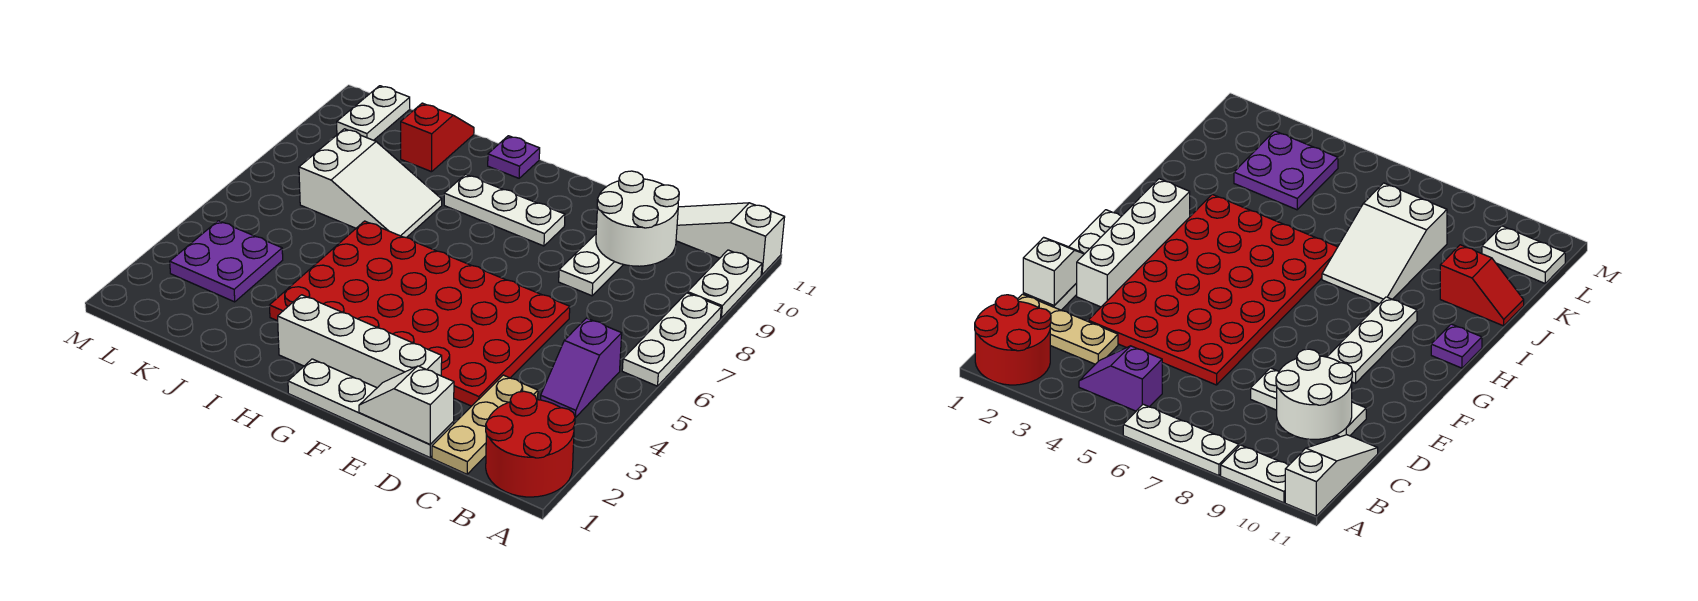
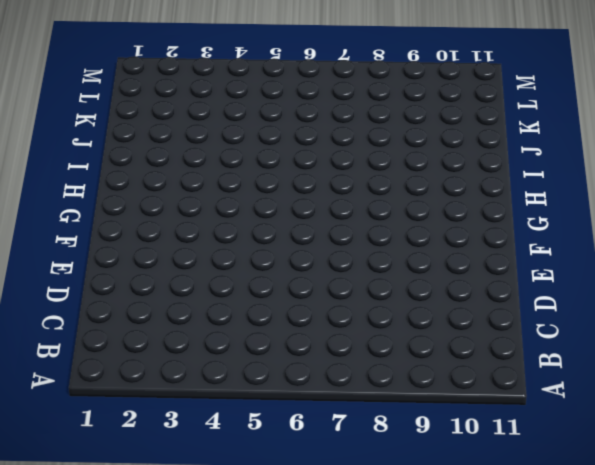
none -> red 2x2 round brick [486,391,575,497]
none -> white 1x3 plate [622,293,721,386]
none -> white 1x2 plate [688,250,762,318]

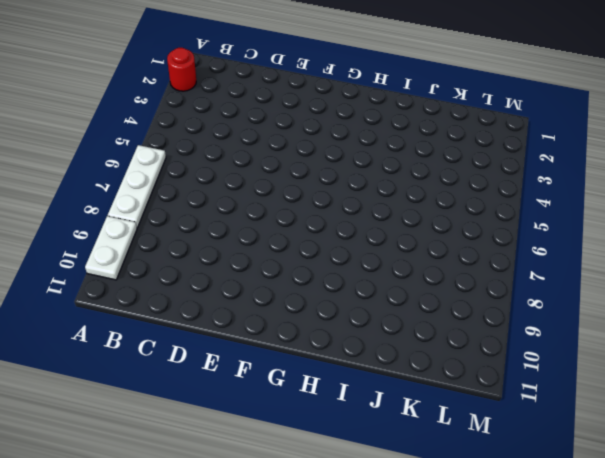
red 1x1 round brick [167,48,196,91] -> red 2x2 round brick [486,391,575,497]
none -> white 1x3 slope [676,203,785,275]
none -> purple 1x2 slope [541,318,622,418]
none -> tan 1x3 plate [432,375,538,474]

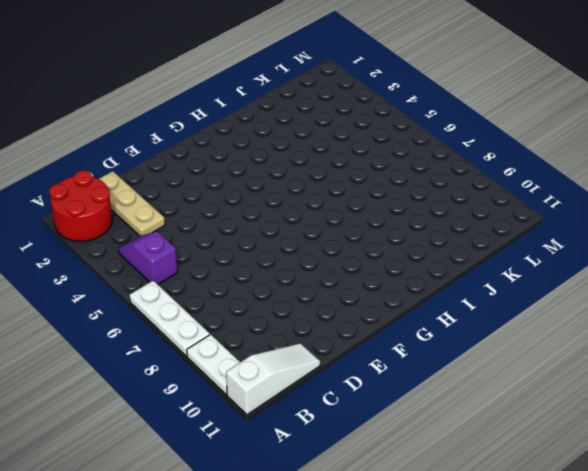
none -> white 1x4 plate [288,359,454,458]
none -> red 4x6 plate [269,221,570,406]
none -> white 1x3 plate [559,234,623,296]

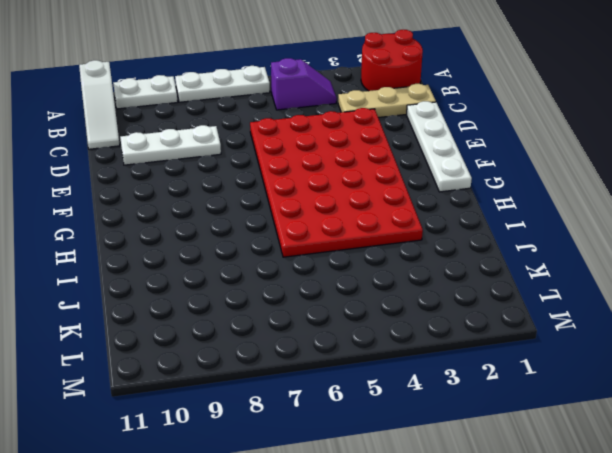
none -> white 1x4 brick [278,295,442,388]
none -> white 1x3 plate [444,174,565,246]
none -> purple 1x1 plate [488,136,540,178]

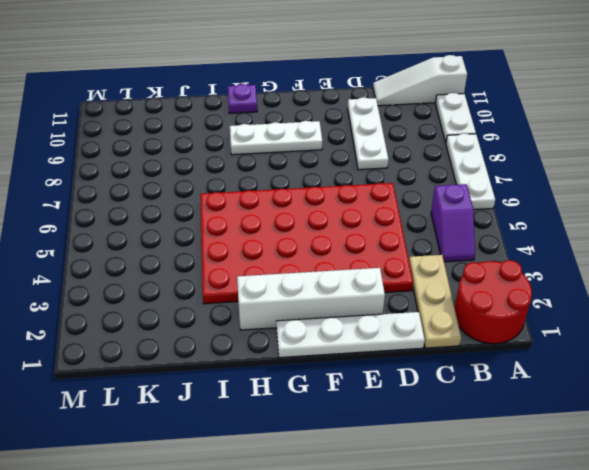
none -> white 2x3 slope [299,129,442,238]
none -> red 1x2 slope [401,103,474,172]
none -> purple 2x2 plate [170,221,283,302]

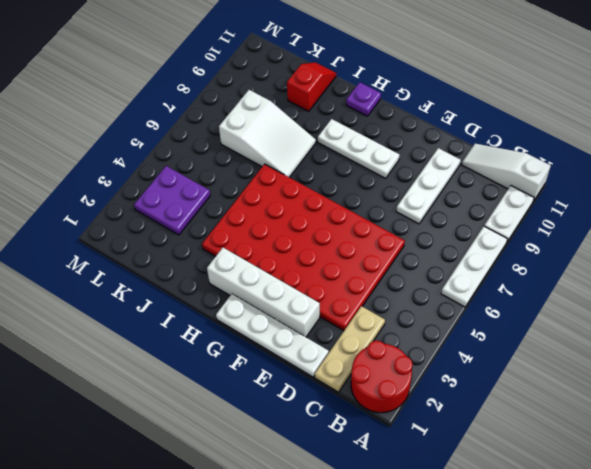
none -> purple 1x2 slope [541,318,622,418]
none -> white 1x2 plate [337,86,410,140]
none -> white 2x2 round brick [596,171,679,266]

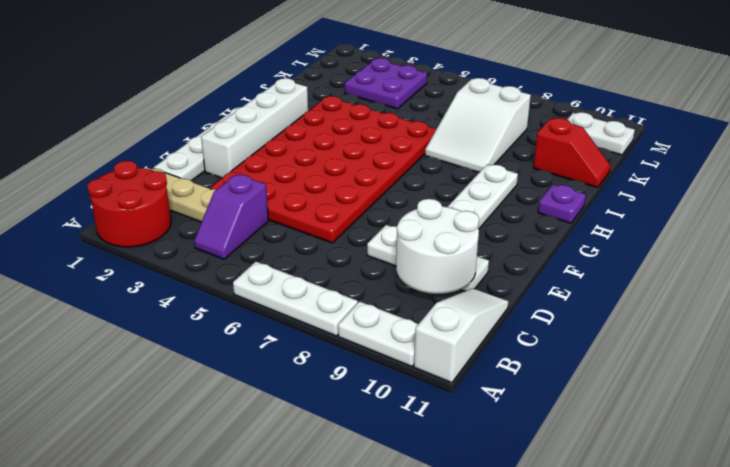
purple 1x2 slope [194,174,268,259] -> purple 1x2 slope turned to [541,318,622,418]
none -> white 1x2 slope [359,366,454,444]

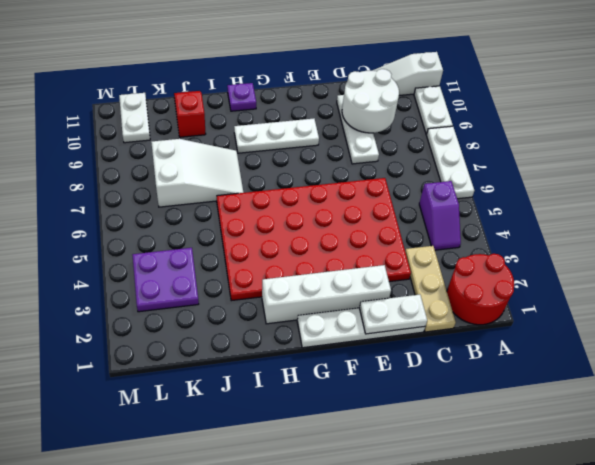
white 1x2 plate [359,295,427,334] -> white 1x2 slope [359,366,454,444]

